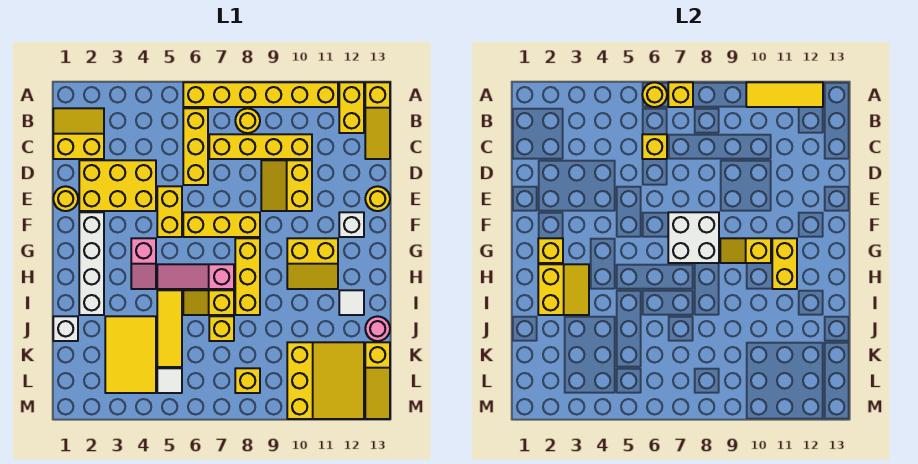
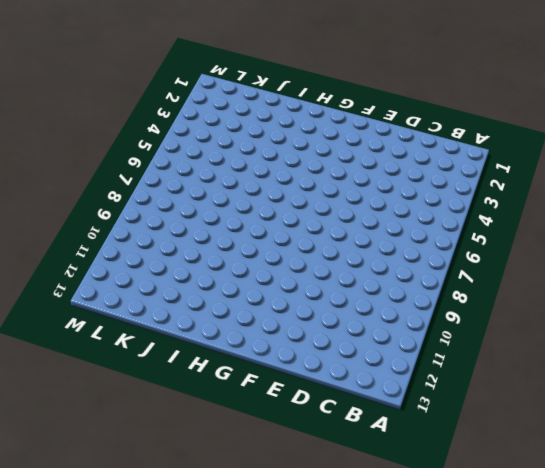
none -> yellow 1x6 brick [183,82,338,107]
none -> yellow 1x2 brick [339,82,364,133]
none -> yellow 1x3 slope [365,82,390,159]
none -> yellow 2x2 slope [53,108,104,159]

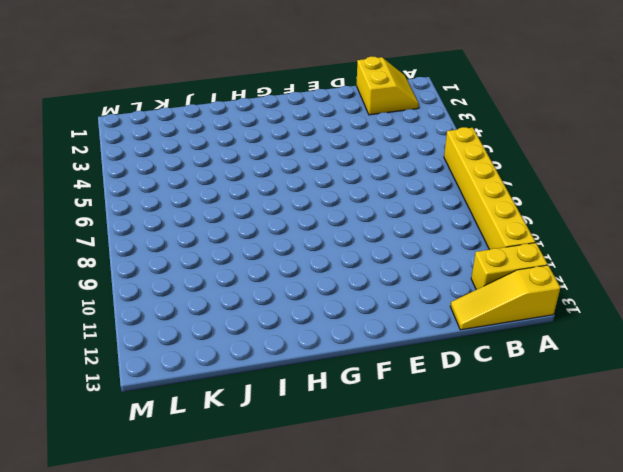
none -> yellow 1x3 brick [183,108,208,185]
none -> yellow 1x1 round brick [235,108,260,133]
none -> yellow 1x4 brick [209,134,312,159]
none -> yellow 2x3 brick [79,160,156,211]

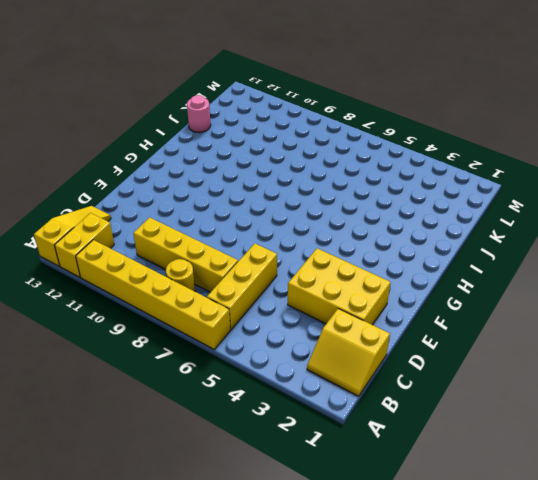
none -> yellow 2x2 slope [261,160,312,211]
none -> yellow 1x1 round brick [53,186,78,211]
none -> yellow 1x2 brick [157,186,182,237]
none -> yellow 1x1 round brick [365,186,390,211]

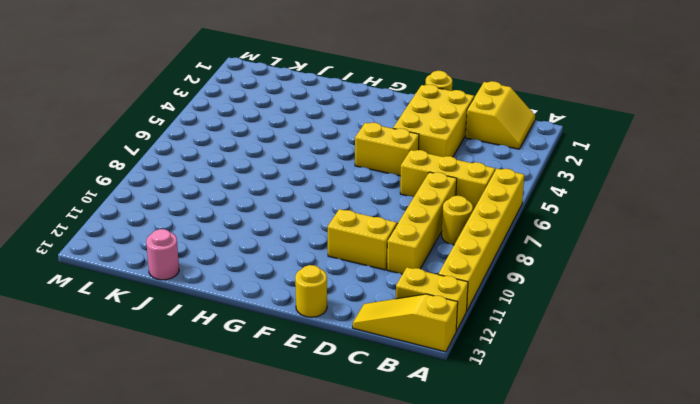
none -> white 1x4 brick [79,212,104,315]
none -> yellow 1x3 brick [183,212,260,237]
none -> white 1x1 brick [339,212,364,237]
none -> pink 1x2 slope [131,238,156,289]

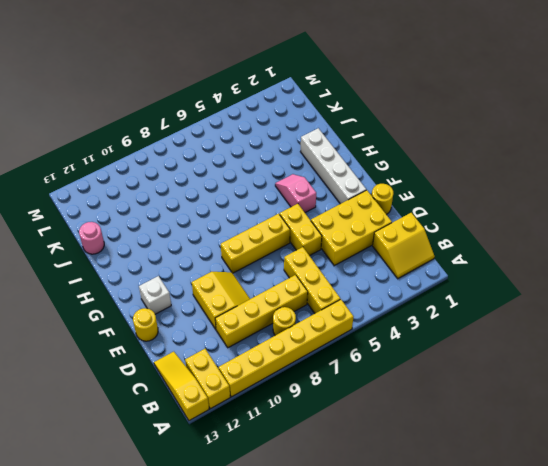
none -> yellow 1x3 brick [235,238,260,315]
none -> yellow 2x2 slope [287,238,338,289]
none -> pink 1x3 slope [157,264,234,289]
none -> yellow 1x3 tile [157,290,182,367]

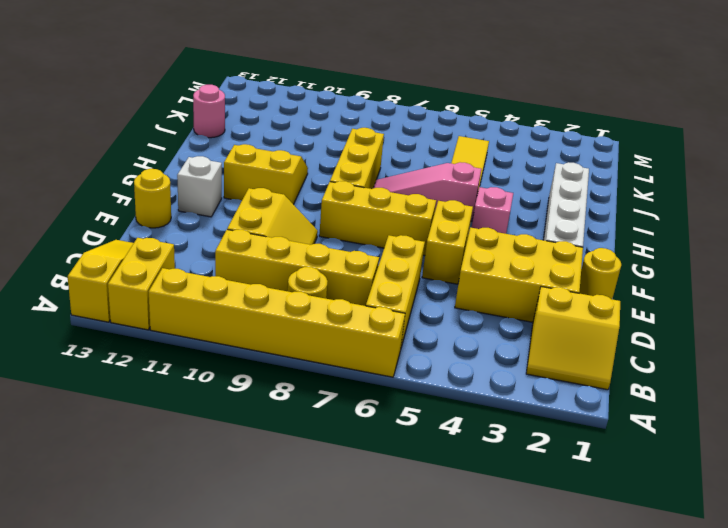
pink 1x3 slope [374,162,481,222] -> pink 1x3 slope turned to [157,264,234,289]
none -> yellow 1x2 slope [183,290,234,315]
none -> white 1x1 tile [339,290,364,315]
none -> white 1x1 brick [53,316,78,341]
none -> yellow 2x3 tile [105,316,156,393]

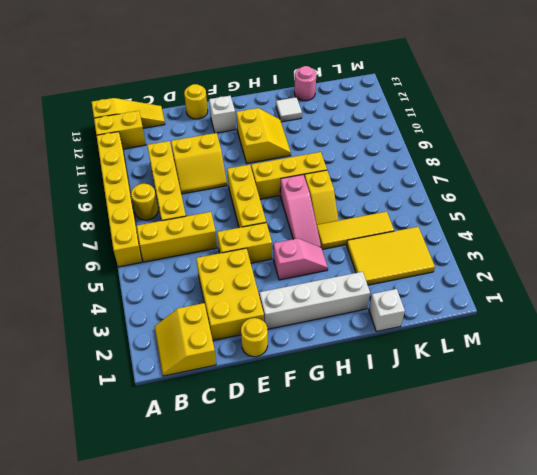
none -> yellow 1x1 brick [209,316,234,341]
none -> yellow 3x3 slope [287,342,364,419]
none -> yellow 1x3 slope [365,342,390,419]
none -> white 1x1 tile [157,368,182,393]

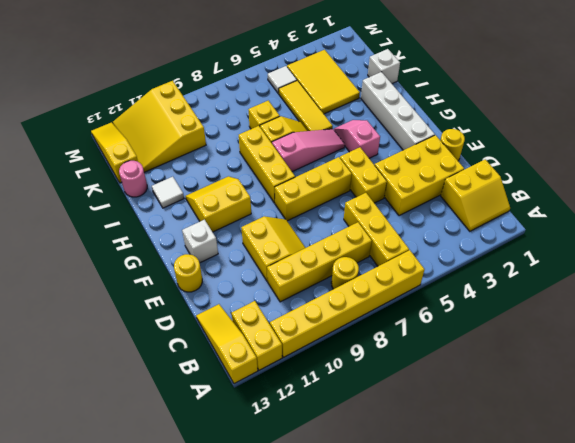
none -> yellow 1x1 brick [235,368,260,393]
none -> yellow 1x1 round brick [642,82,667,107]
none -> yellow 1x1 brick [668,82,693,107]
none -> yellow 1x3 tile [746,82,823,107]

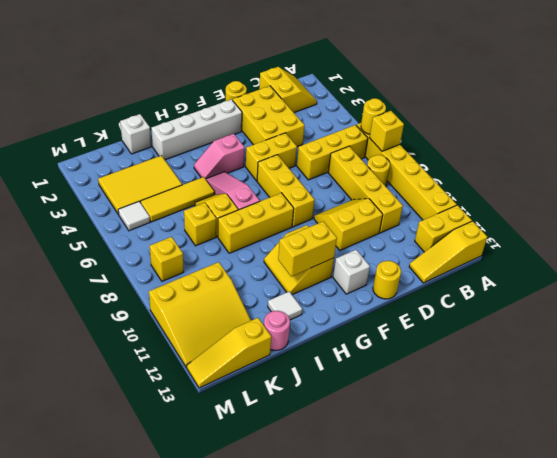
none -> yellow 1x3 tile [746,82,823,107]
none -> yellow 1x1 brick [642,134,667,159]
none -> white 2x2 brick [668,212,719,263]
none -> yellow 1x1 brick [538,238,563,263]

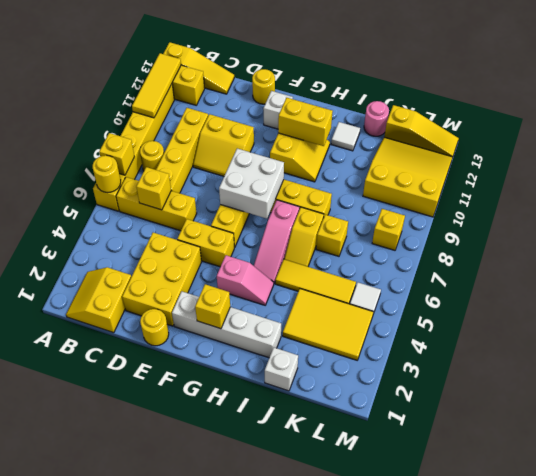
none -> yellow 1x2 slope [720,238,771,263]
none -> yellow 2x2 slope [538,264,589,315]

